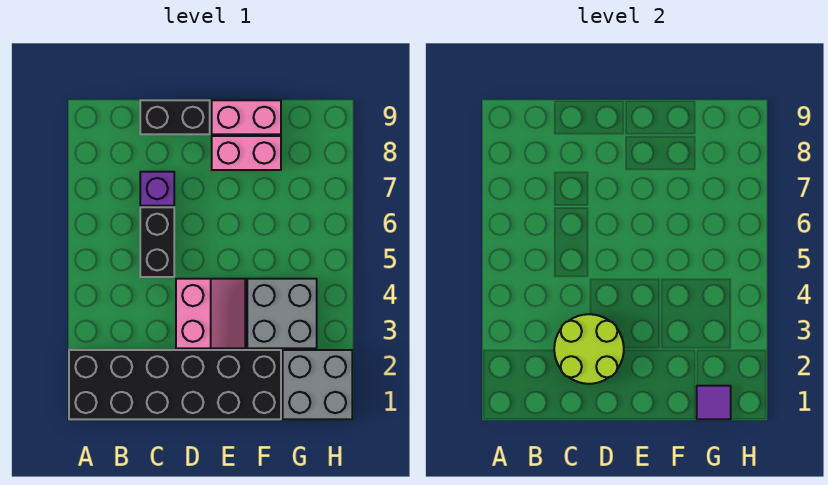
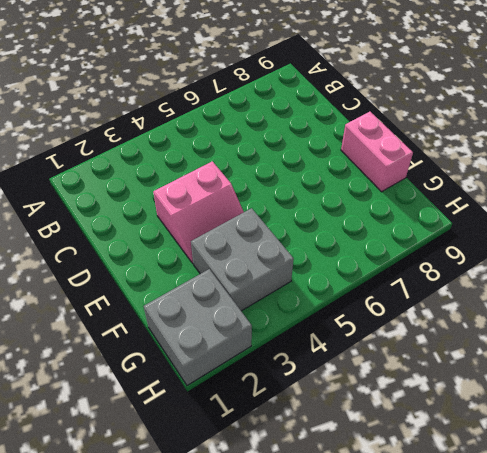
none -> black 2x6 brick [69,350,281,419]
none -> black 1x2 brick [140,207,174,277]

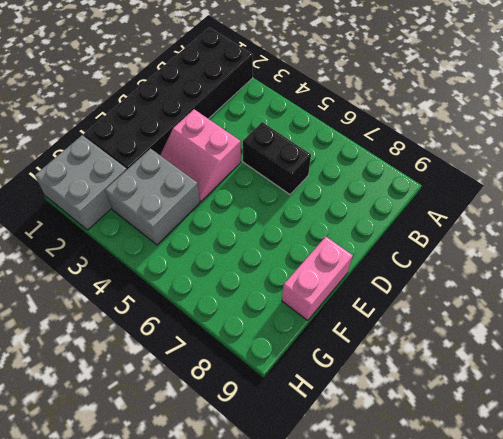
none -> purple 1x1 brick [140,172,174,206]
none -> black 1x2 brick [140,100,210,134]

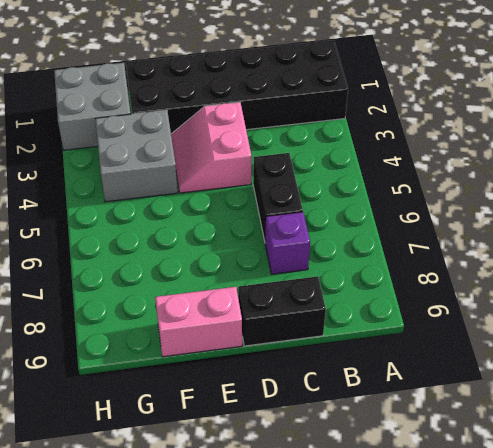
none -> pink 1x2 brick [212,136,281,170]
none -> lime 2x2 round brick [554,314,624,384]

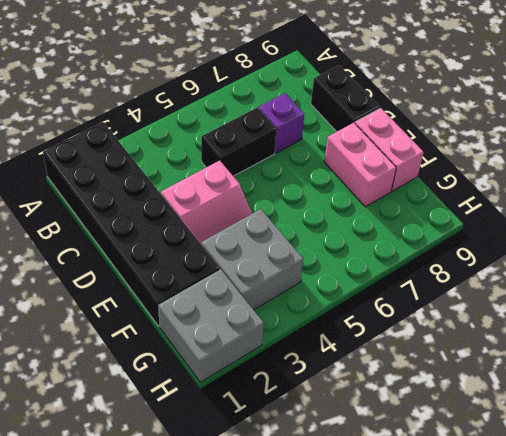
none -> lime 2x2 round brick [554,314,624,384]
none -> purple 1x1 tile [697,386,731,419]

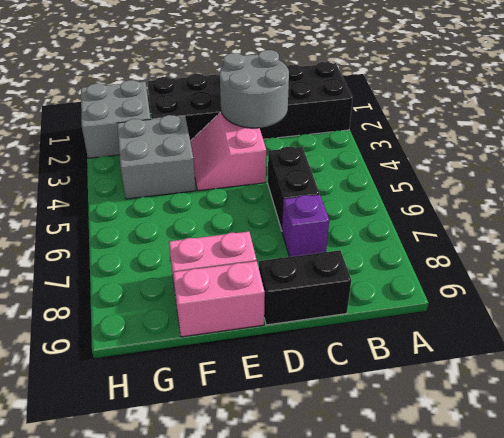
grey 2x2 round brick [220,50,289,128] -> lime 2x2 round brick [554,314,624,384]
none -> purple 1x1 tile [697,386,731,419]

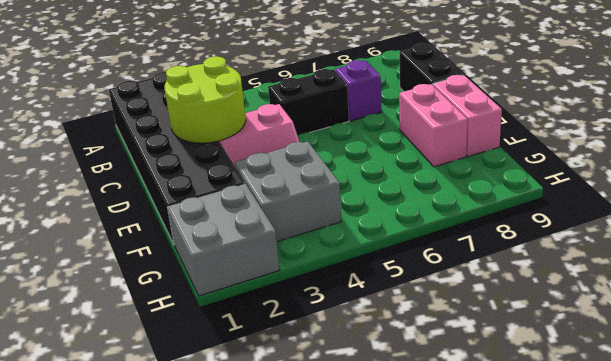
none -> purple 1x1 tile [697,386,731,419]

